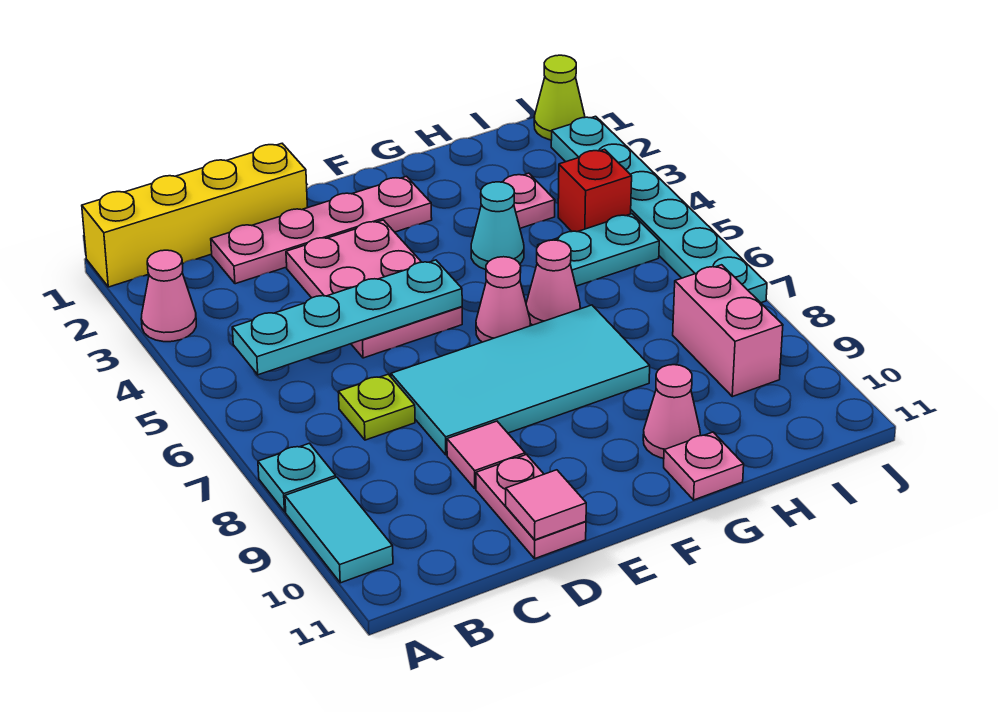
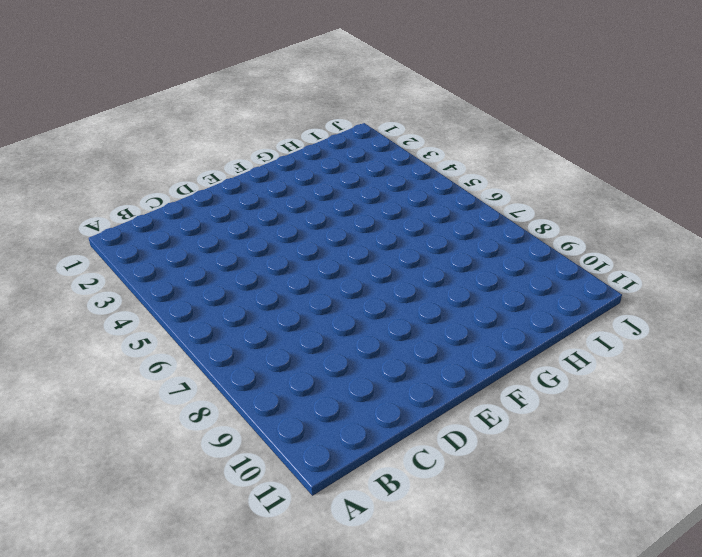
none -> yellow 1x4 brick [82,144,307,287]
none -> pink 1x1 cone [141,250,196,342]
none -> cyan 1x1 plate [258,443,336,512]

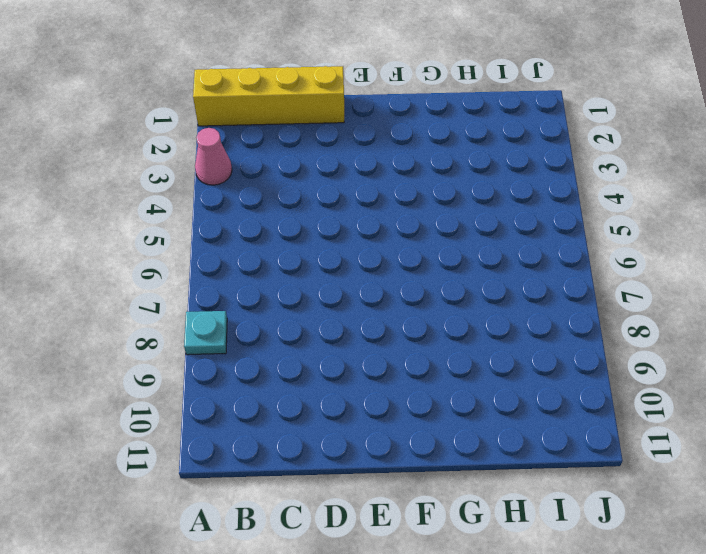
none -> cyan 1x2 tile [285,477,393,583]
none -> pink 1x4 plate [211,176,432,284]
none -> lime 1x1 plate [338,374,415,440]

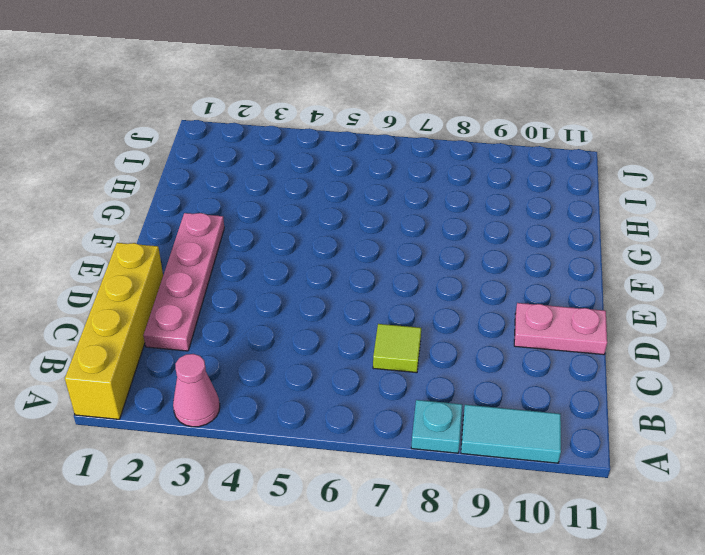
lime 1x1 tile [373,324,421,373] -> lime 1x1 plate [338,374,415,440]
none -> pink 2x3 plate [286,220,462,358]
none -> cyan 2x4 tile [391,305,650,455]
none -> pink 1x1 tile [447,421,525,489]

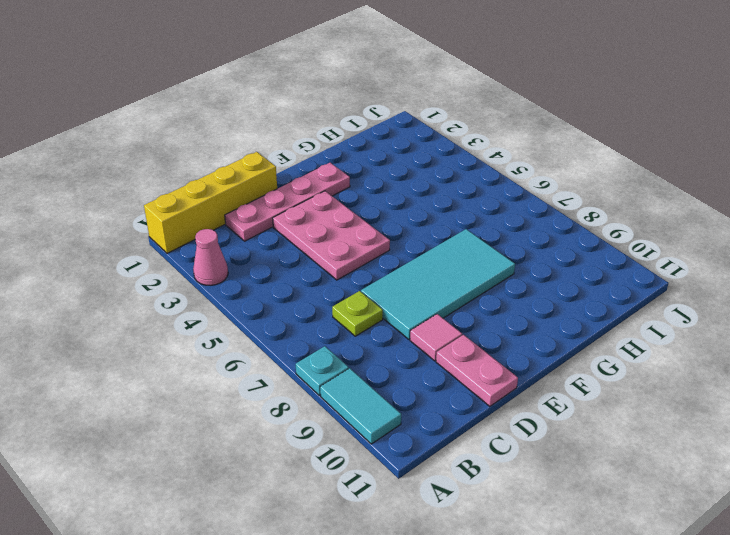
none -> pink 1x1 cone [476,257,530,342]
none -> cyan 1x1 cone [471,182,524,270]
none -> pink 1x1 cone [526,240,580,325]

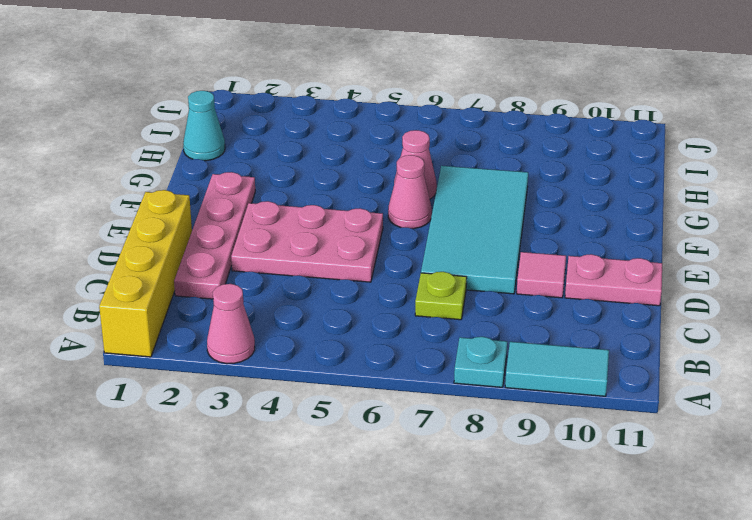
cyan 1x1 cone [183,91,225,161] -> cyan 1x1 cone moved to [471,182,524,270]
none -> pink 1x1 cone [643,365,700,458]
none -> pink 1x1 plate [664,432,744,500]
none -> pink 1x1 plate [503,173,555,228]

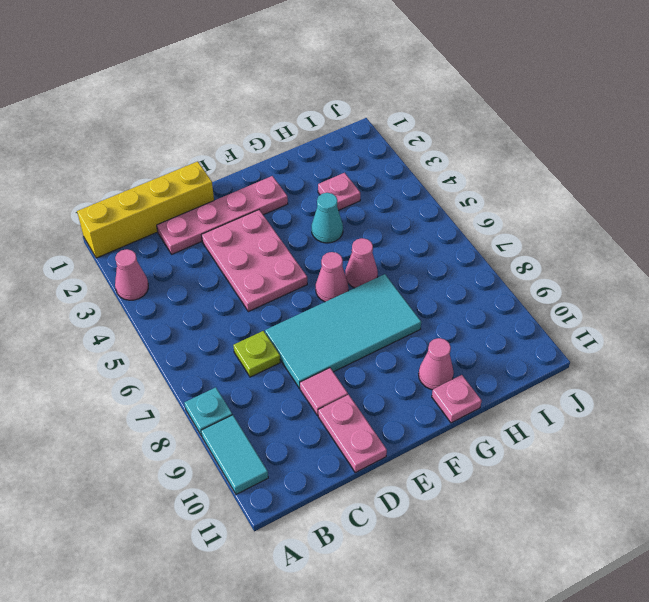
none -> cyan 1x2 plate [538,214,659,286]
none -> red 1x1 brick [558,149,632,232]
none -> pink 1x2 brick [673,265,783,397]

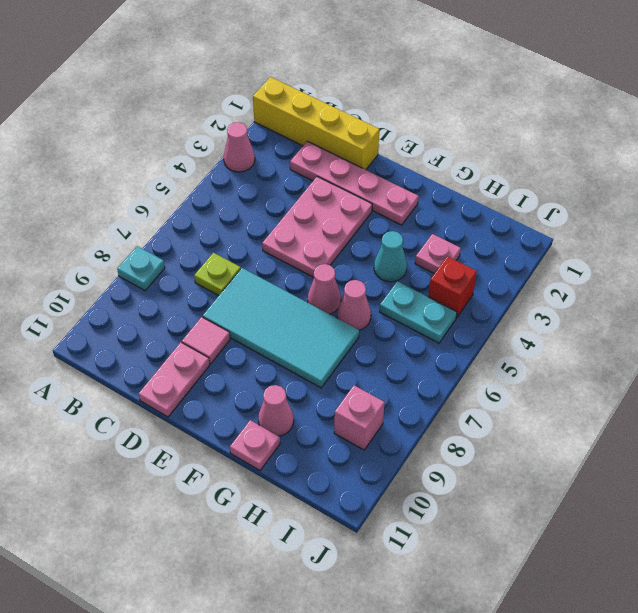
pink 1x1 brick [334,386,385,450] -> pink 1x2 brick [673,265,783,397]
none -> cyan 1x2 tile [285,477,393,583]
none -> lime 1x1 cone [534,55,585,140]
none -> cyan 1x6 plate [551,116,767,303]

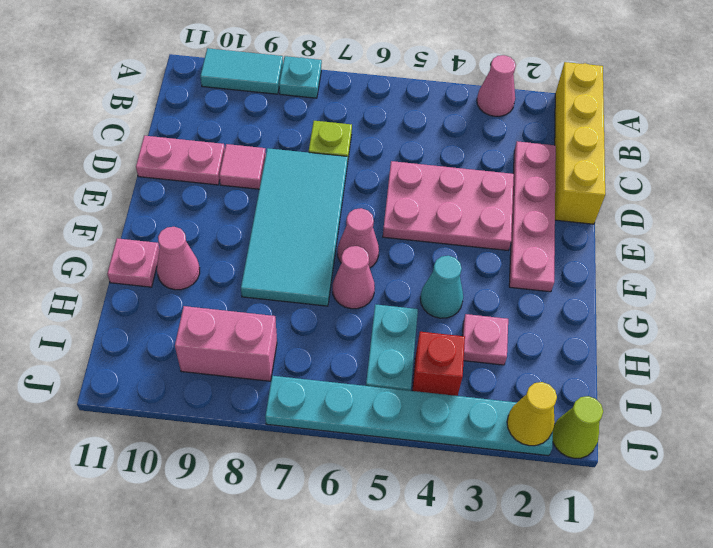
yellow 1x1 cone [507,382,557,446] -> none
none -> cyan 1x4 plate [232,260,462,375]
none -> pink 1x1 tile [506,470,586,540]

